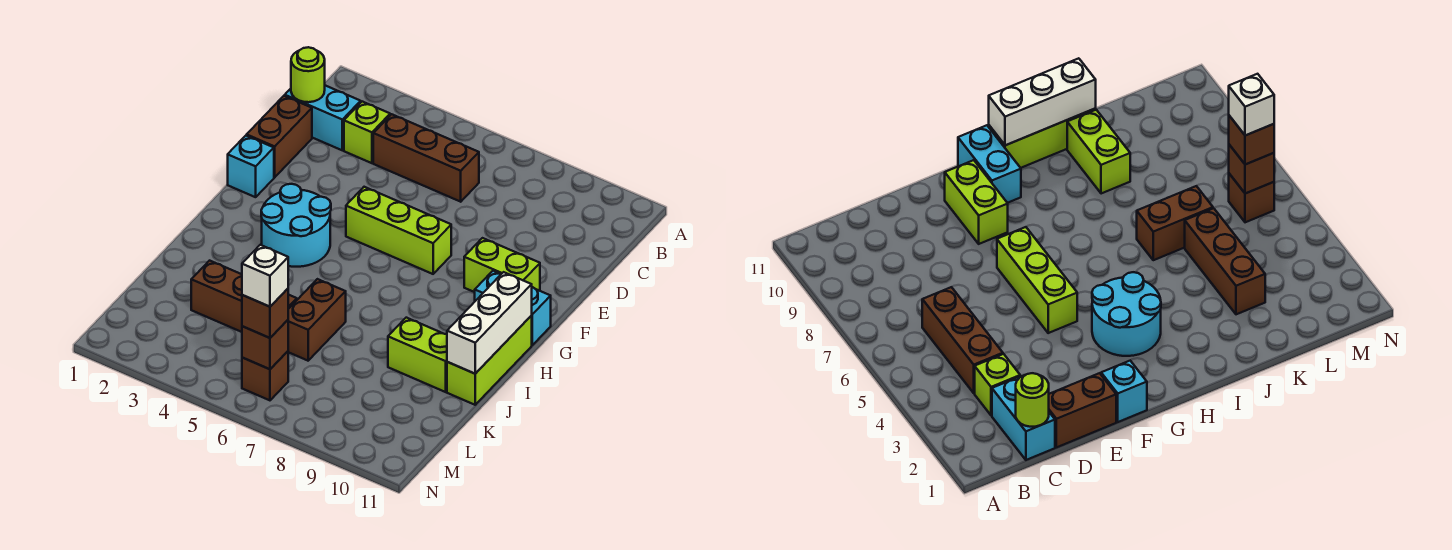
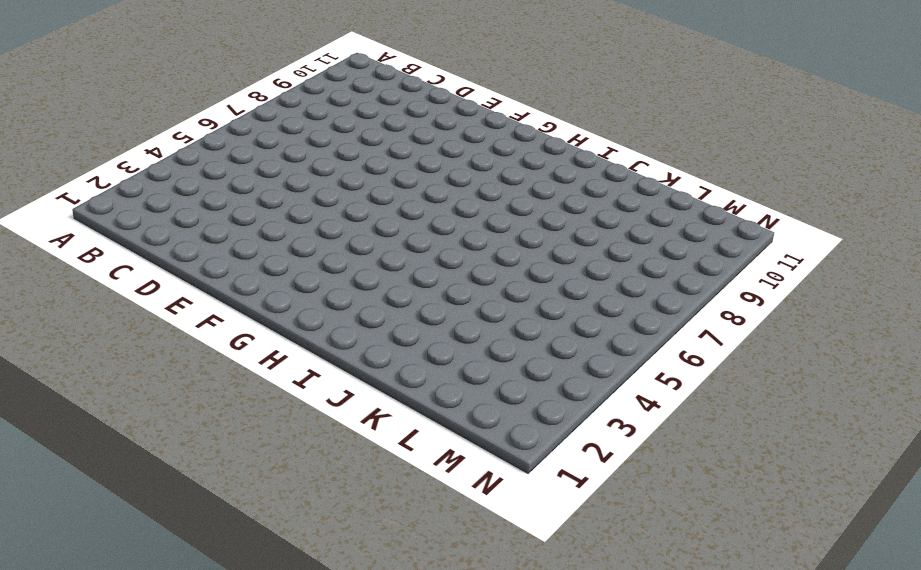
none -> cyan 1x2 brick [285,86,361,150]
none -> lime 1x1 brick [344,102,390,163]
none -> brown 1x3 brick [373,114,479,202]

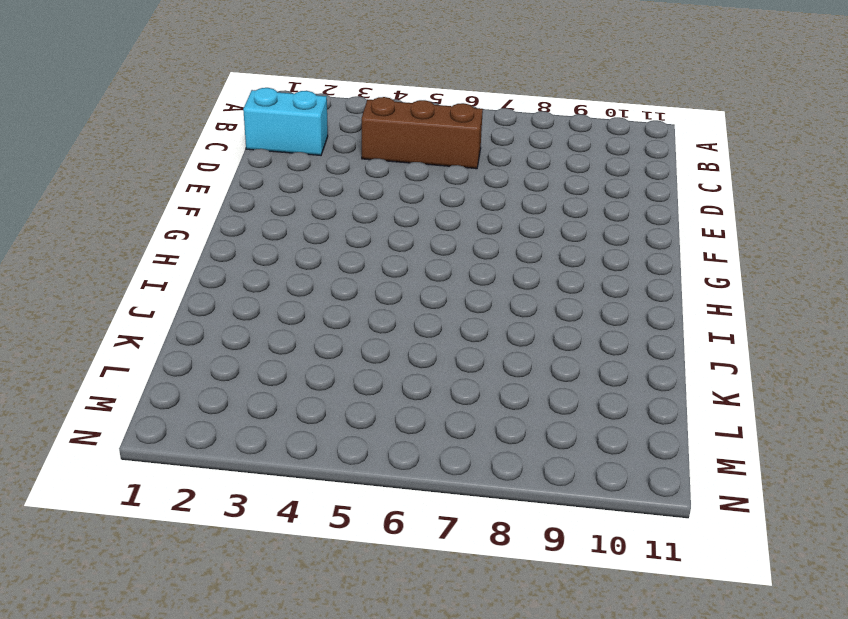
none -> lime 1x1 brick [344,102,390,163]
none -> brown 1x2 brick [247,96,312,177]
none -> cyan 1x1 brick [228,136,274,197]

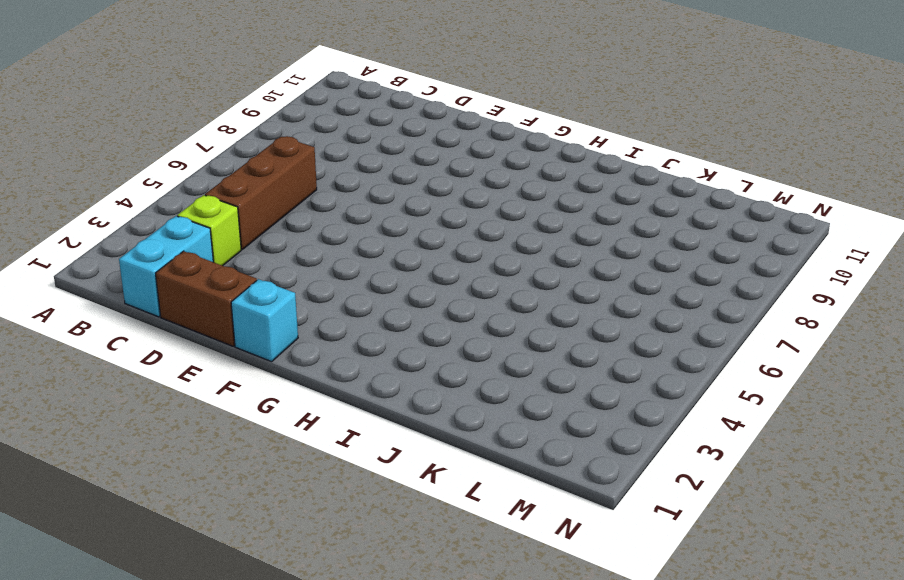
none -> lime 1x3 brick [346,187,451,274]
none -> lime 1x2 brick [464,238,540,292]
none -> cyan 2x2 round brick [261,184,331,267]

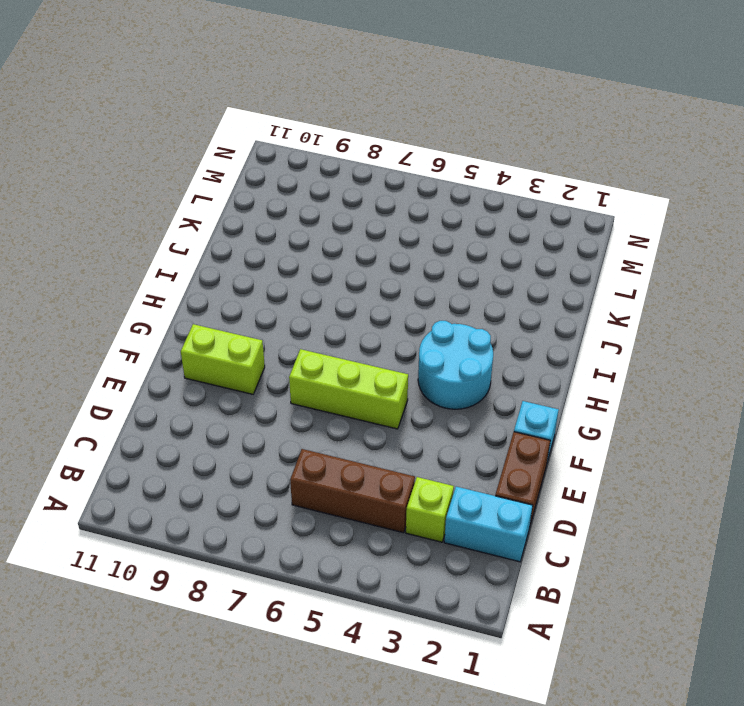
none -> cyan 1x2 brick [475,271,551,345]
none -> lime 1x3 brick [447,316,532,405]
none -> brown 1x2 brick [288,279,346,361]

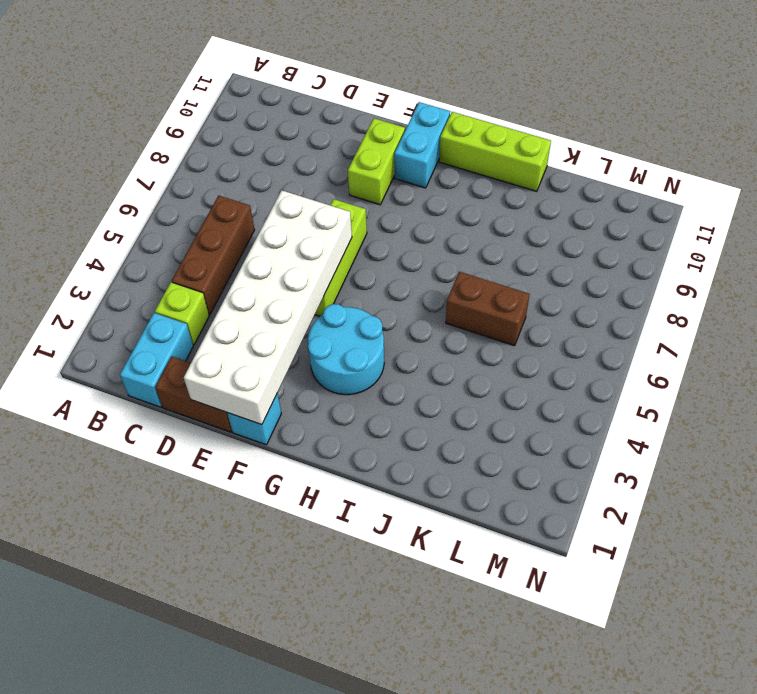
white 2x6 brick [184,191,352,425] -> none
none -> lime 1x2 brick [388,318,447,392]
none -> brown 1x3 brick [191,261,297,332]
none -> brown 1x1 brick [242,351,288,400]

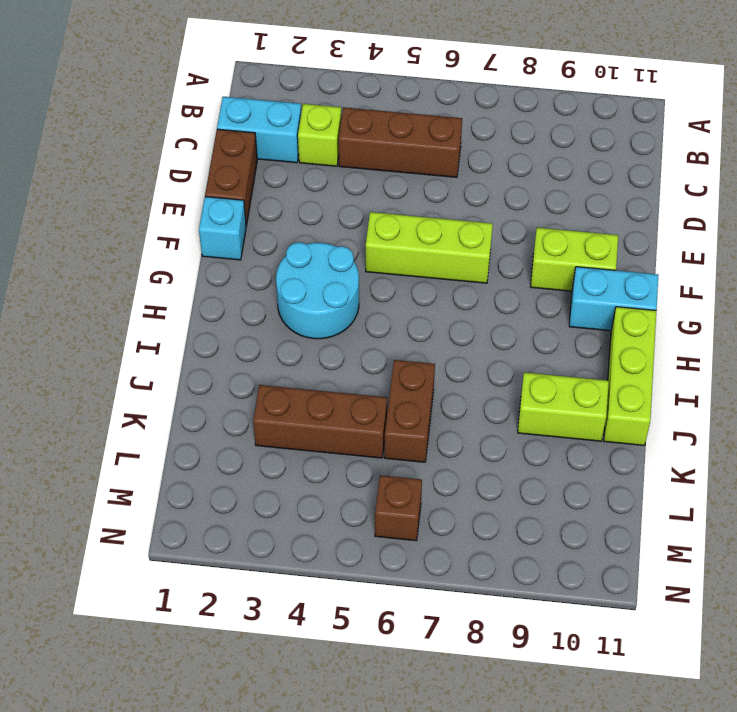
none -> lime 1x1 round brick [291,47,325,102]
none -> white 1x3 brick [447,272,532,374]
none -> brown 1x1 brick [242,320,288,369]

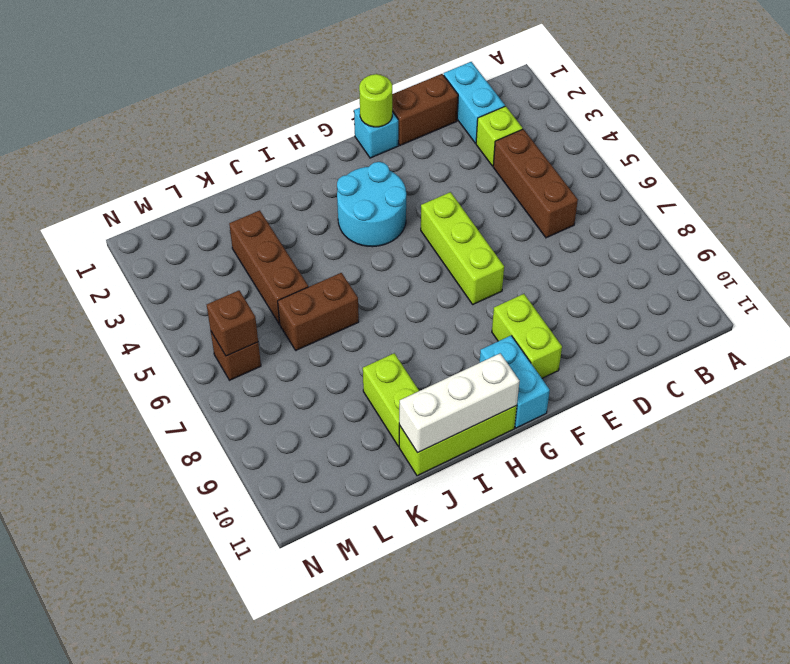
lime 1x1 round brick [359,74,392,127] -> lime 1x1 round brick moved to [291,47,325,102]
none -> brown 1x1 brick [242,289,288,338]
none -> white 1x1 brick [242,245,288,307]

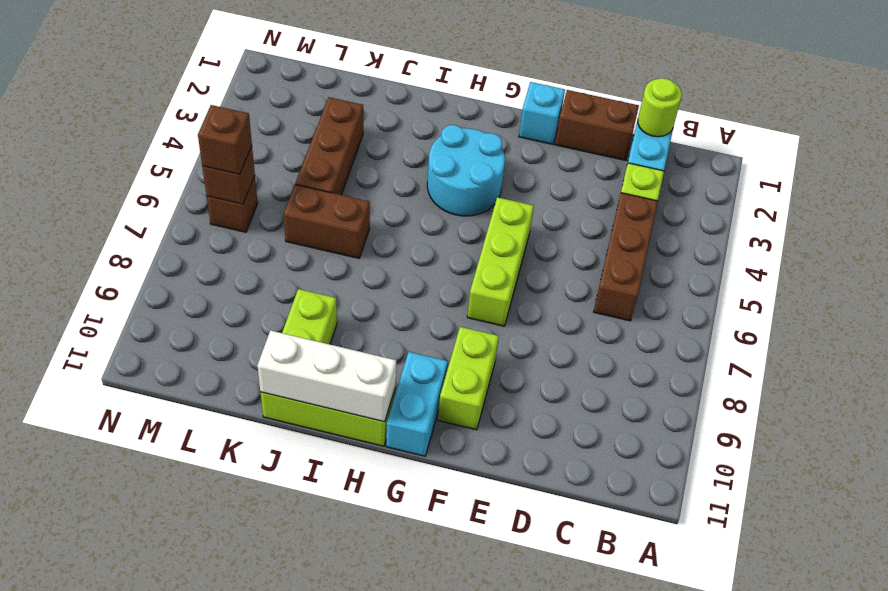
none -> white 1x1 brick [242,245,288,307]

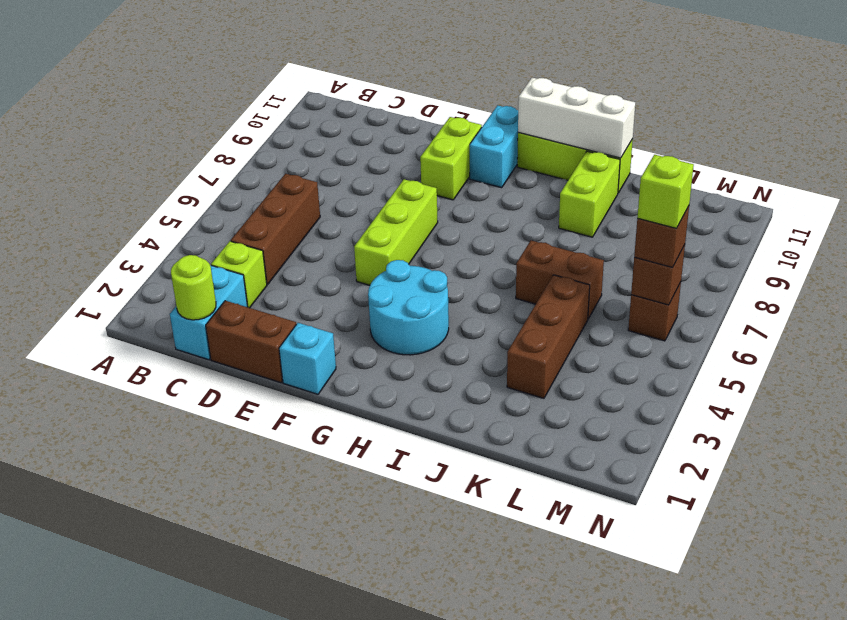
lime 1x1 brick [637,155,694,229] -> white 1x1 brick [242,245,288,307]

